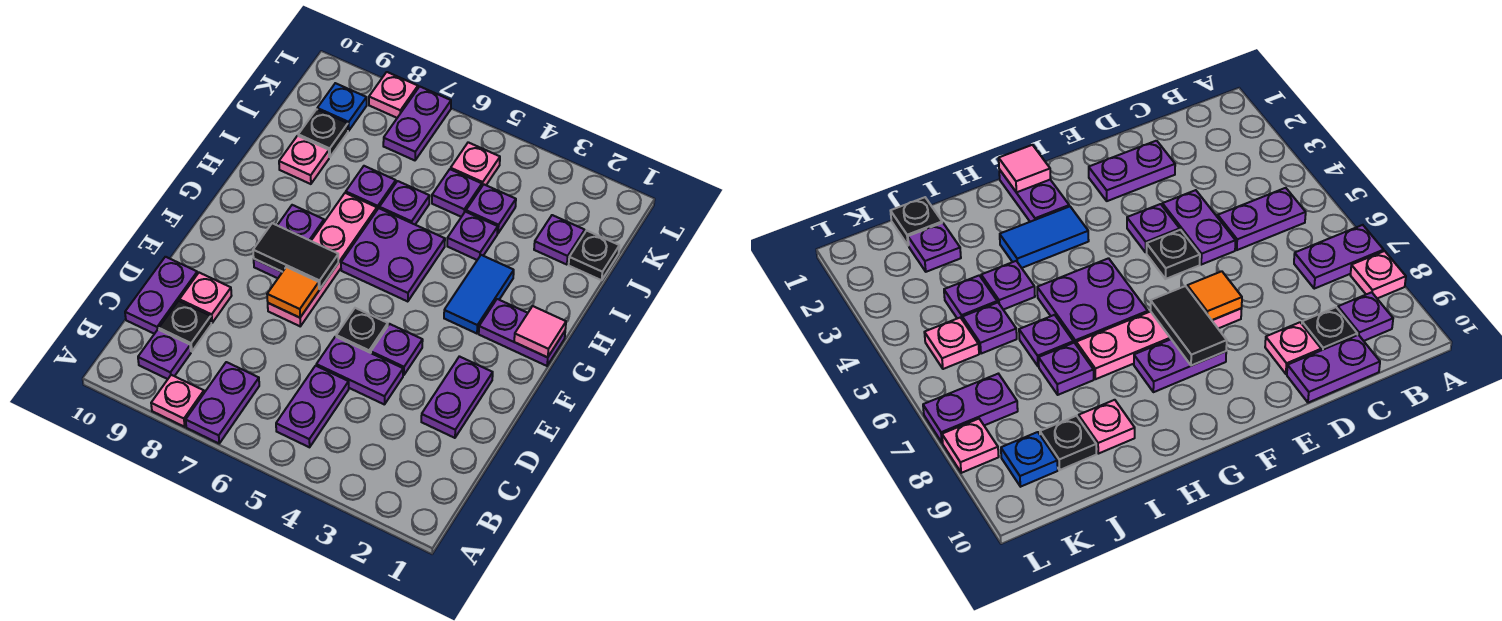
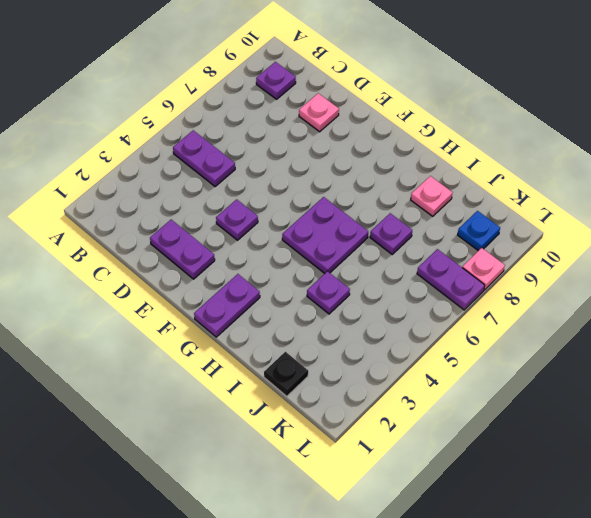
none -> purple 1x2 plate [186,362,259,443]
none -> pink 1x1 plate [151,375,204,427]
none -> black 1x1 plate [159,301,211,352]
none -> purple 1x2 plate [125,257,197,334]

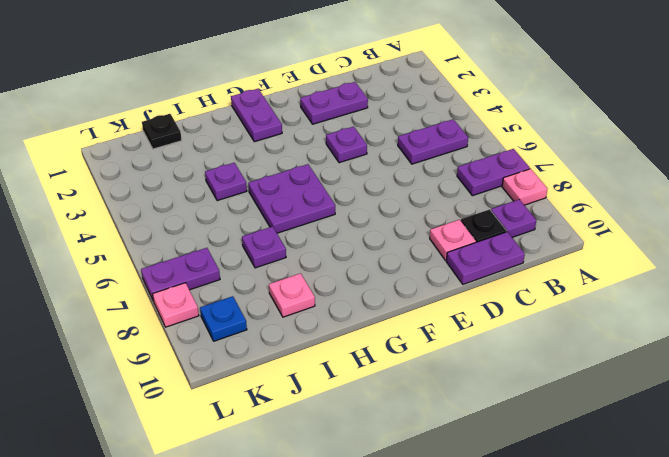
none -> purple 1x2 plate [316,337,403,405]
none -> black 1x1 plate [336,308,388,353]
none -> pink 1x4 plate [268,193,377,326]
none -> purple 1x2 plate [254,205,324,278]

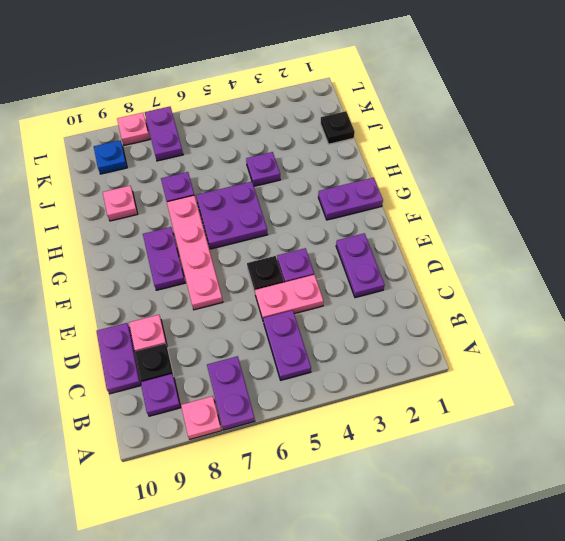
pink 1x2 plate [255,275,323,319] -> purple 1x2 plate [316,337,403,405]
none -> blue 1x2 tile [444,255,514,334]
none -> purple 1x1 plate [379,181,430,224]
none -> purple 1x1 plate [534,215,585,265]
none -> purple 1x1 plate [466,184,516,233]

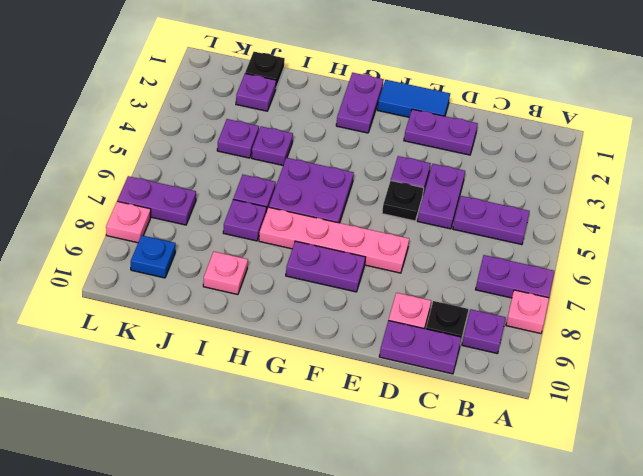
blue 1x2 tile [377,80,450,117] -> blue 1x2 tile moved to [444,255,514,334]
none -> purple 1x1 plate [432,169,482,217]
none -> black 1x1 plate [298,109,348,157]
none -> pink 1x1 plate [451,142,500,186]
none -> orange 1x1 tile [267,267,319,318]

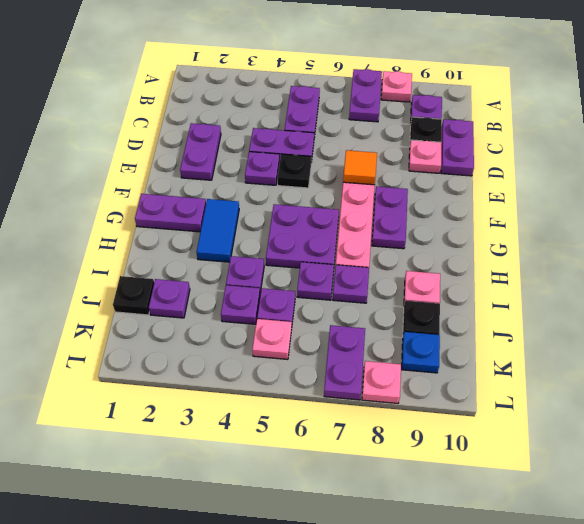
none -> black 1x2 tile [253,223,338,289]
none -> pink 1x1 tile [514,306,566,357]

